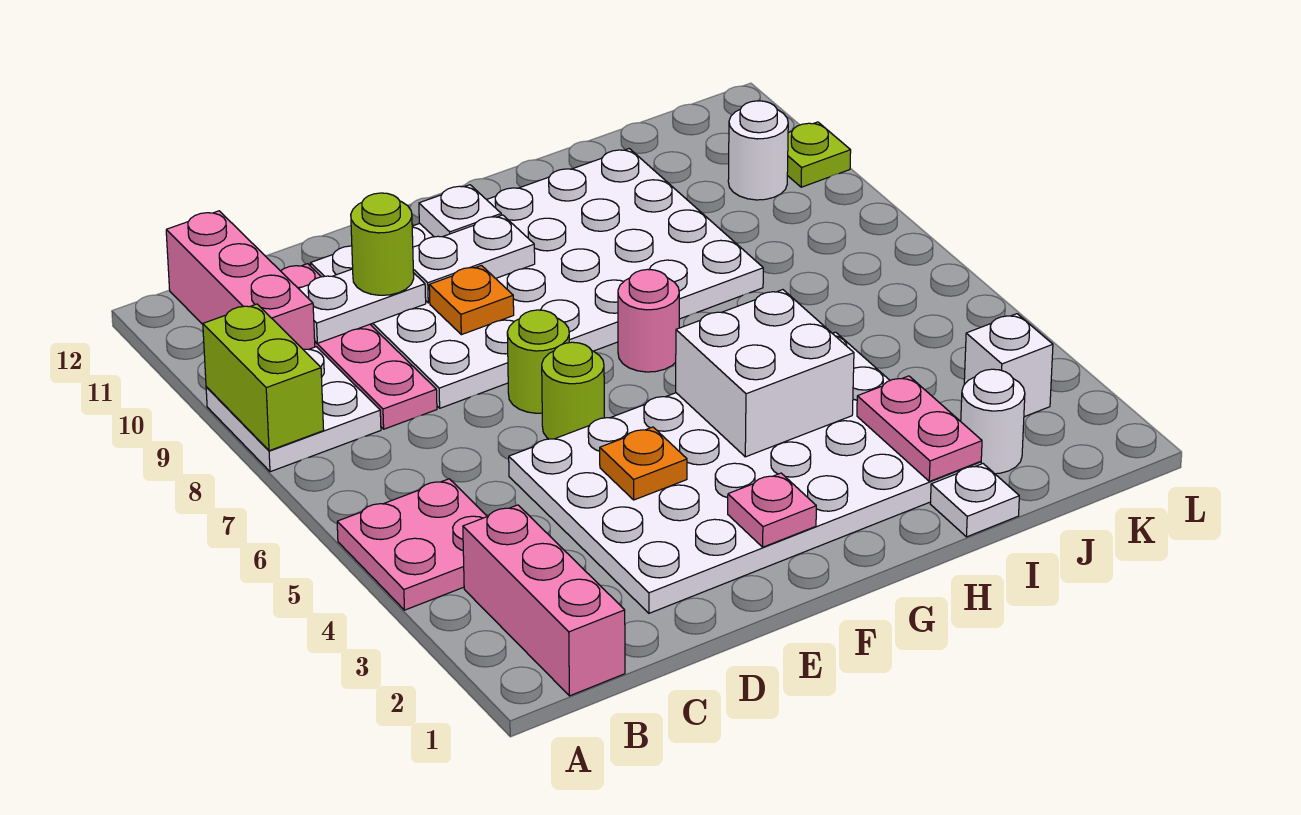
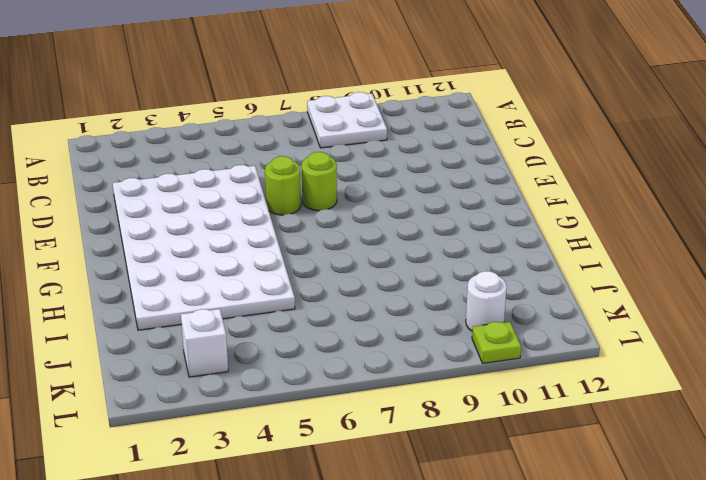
none -> pink 2x2 plate [337,479,487,610]
none -> pink 1x3 brick [463,505,625,696]
none -> pink 1x3 brick [166,211,315,349]

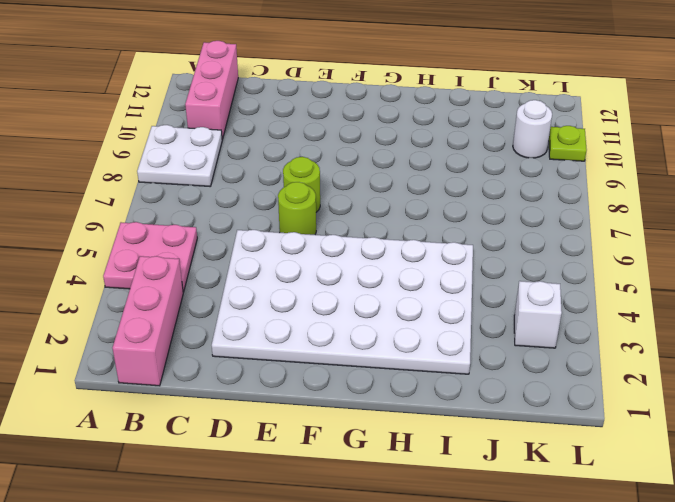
none -> pink 1x4 plate [281,264,437,429]
none -> white 4x6 plate [310,149,763,408]
none -> pink 1x1 round brick [618,269,679,372]

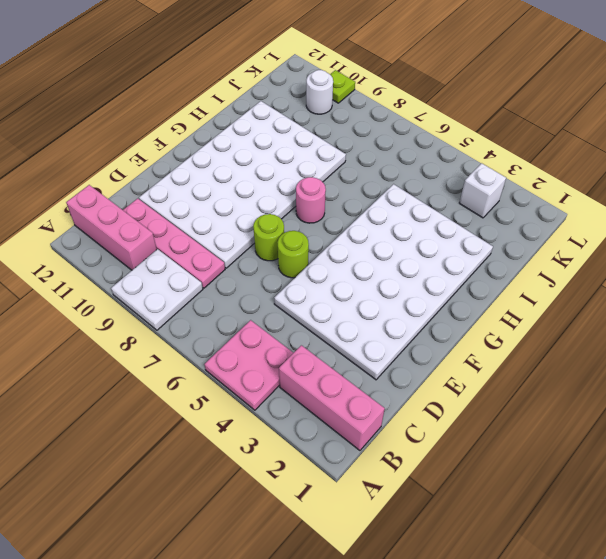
none -> white 1x1 plate [930,464,1019,537]
none -> white 1x1 round brick [961,369,1025,474]
none -> lime 1x2 brick [203,304,324,451]

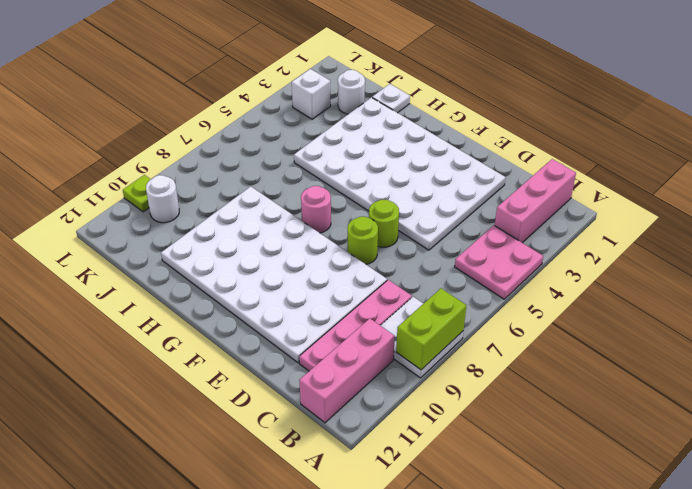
none -> white 1x2 plate [298,269,426,343]
none -> orange 1x1 plate [600,427,687,500]
none -> orange 1x1 plate [429,266,514,335]

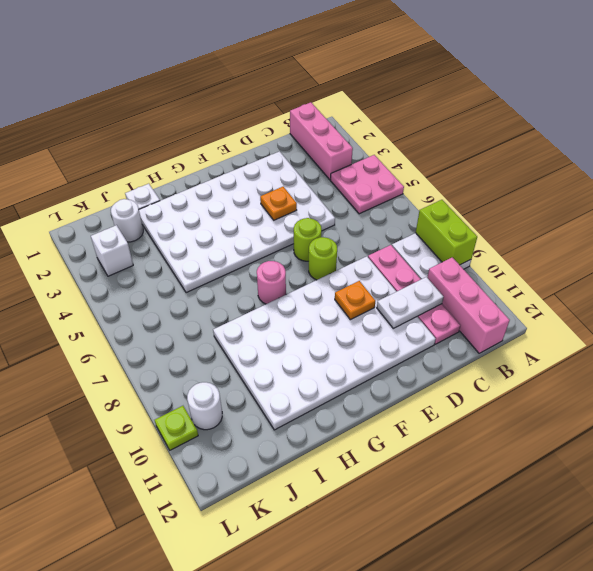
none -> white 1x2 plate [413,215,535,303]
none -> pink 1x1 plate [728,473,816,547]
none -> white 1x1 plate [419,185,501,237]

